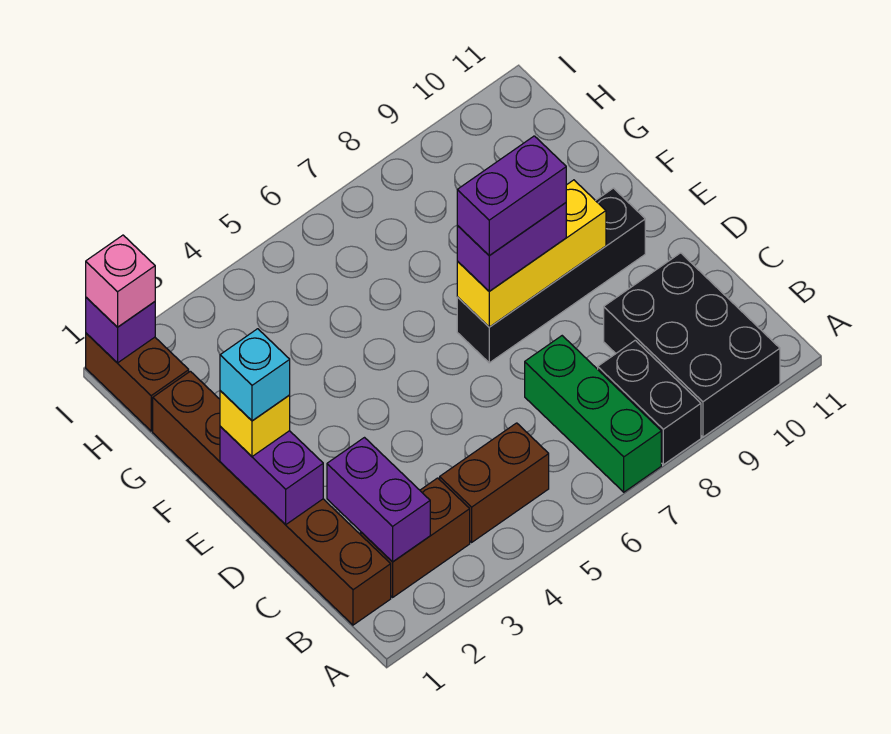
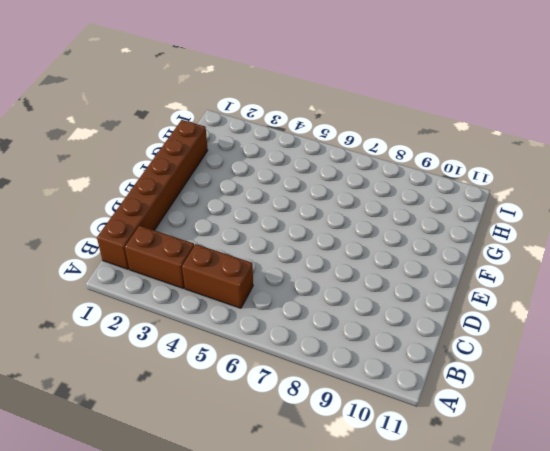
none -> green 1x3 brick [525,336,661,492]
none -> black 1x2 brick [598,340,701,465]
none -> black 2x3 brick [604,253,780,437]

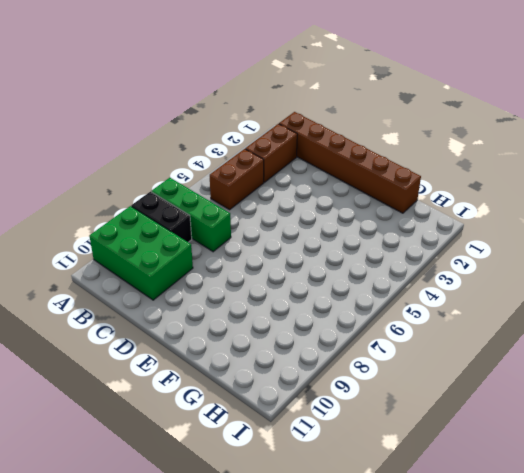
green 2x3 brick [89,206,193,300] -> black 2x3 brick [604,253,780,437]
none -> black 1x4 brick [457,188,645,363]
none -> brown 1x2 brick [86,333,189,431]
none -> purple 1x2 brick [327,438,430,562]

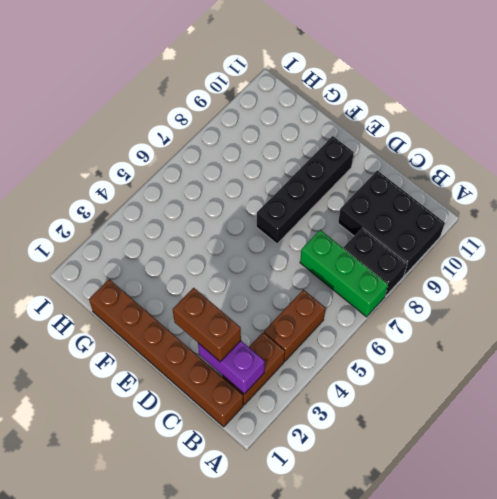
brown 1x2 brick [173,288,241,362] -> brown 1x2 brick moved to [86,333,189,431]
none -> purple 1x2 brick [220,427,323,525]
none -> yellow 1x3 brick [457,180,606,327]
none -> purple 1x1 brick [86,297,155,363]

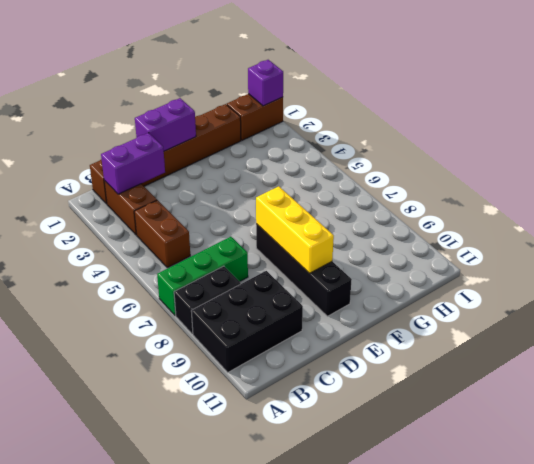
none -> yellow 1x1 brick [220,391,290,456]
none -> purple 1x2 brick [457,203,566,291]
none -> pink 1x1 brick [86,235,155,327]

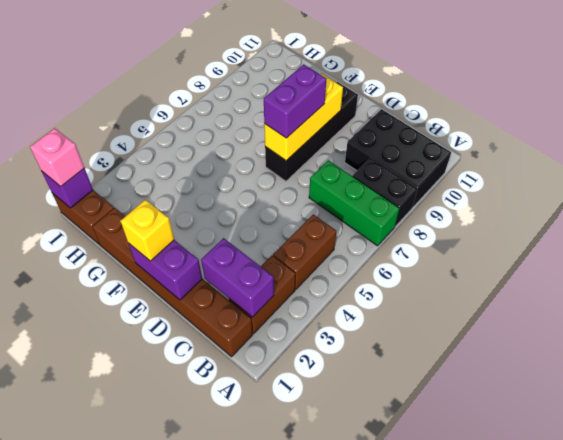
none -> cyan 1x1 brick [220,329,290,421]
none -> purple 1x2 brick [457,136,566,256]

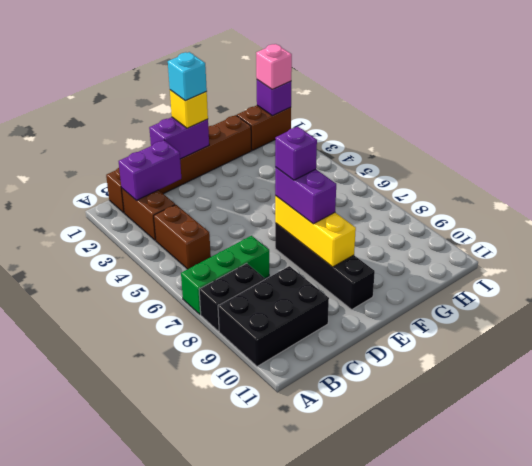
purple 1x1 brick [275,127,317,180] -> purple 1x2 brick [457,136,566,256]

